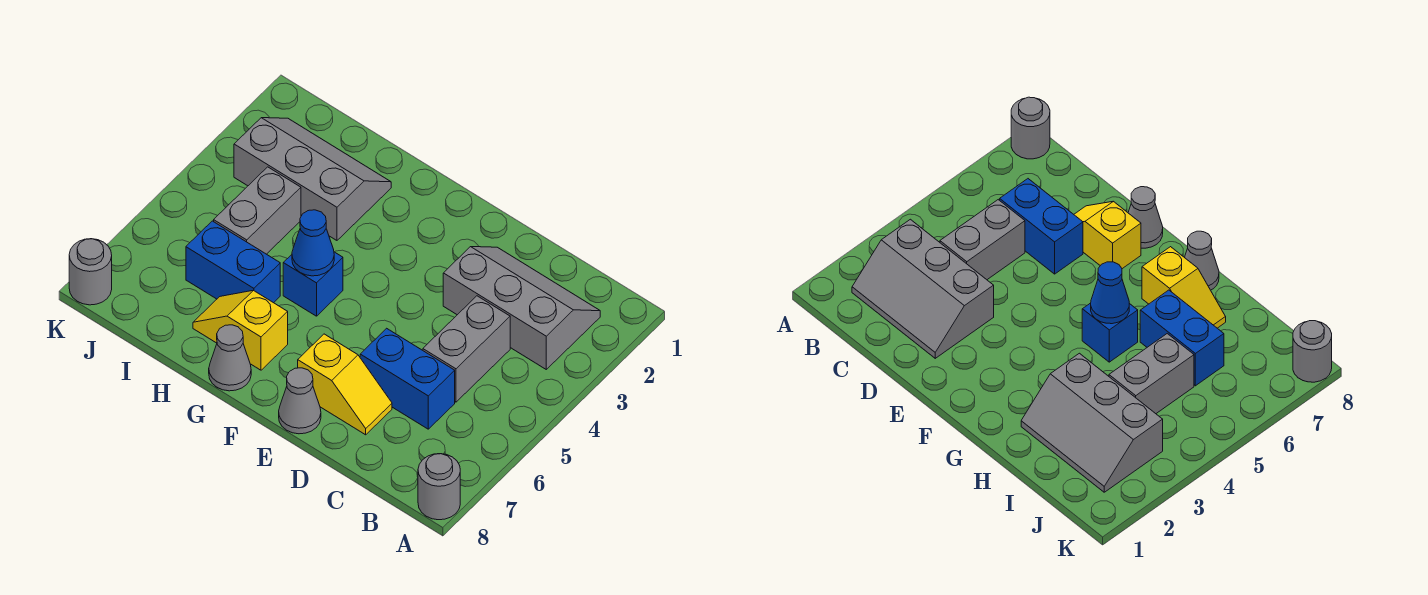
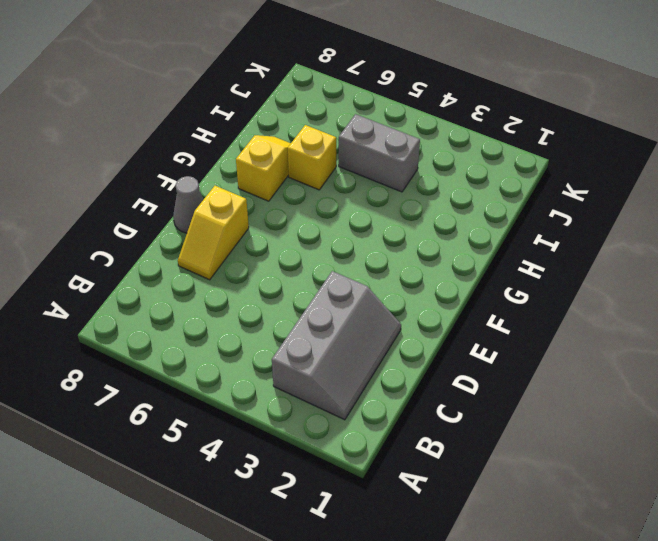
yellow 1x1 brick [288,125,336,190] -> blue 1x2 brick [186,221,280,303]
none -> grey 1x1 round brick [418,454,460,520]
none -> grey 1x2 brick [423,296,510,402]
none -> blue 1x2 brick [360,328,455,429]

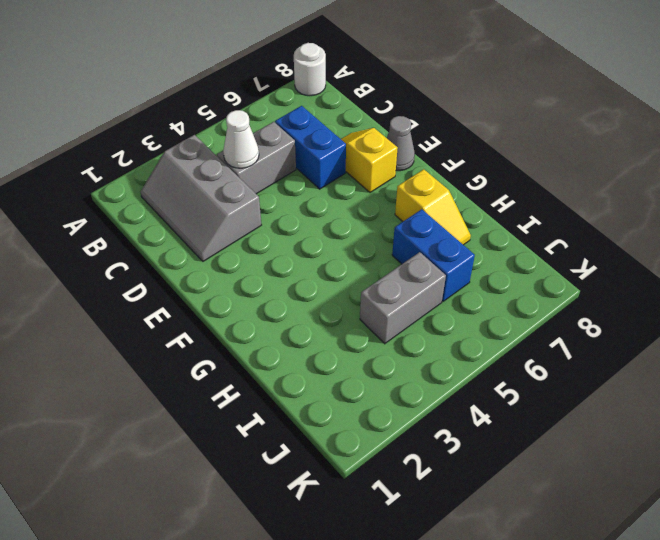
white 1x1 round brick [294,43,326,96] -> grey 1x1 round brick [418,454,460,520]
white 1x1 cone [223,110,259,168] -> none
none -> blue 1x1 brick [283,252,343,316]
none -> grey 1x1 cone [209,325,251,391]
none -> grey 2x3 slope [234,118,391,240]

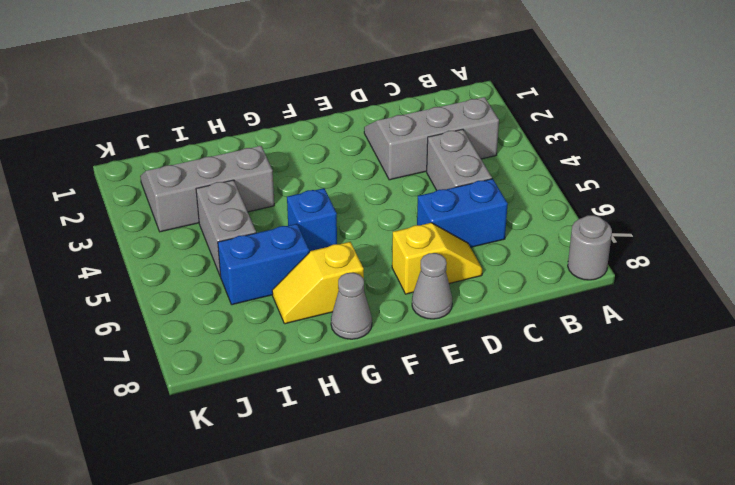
none -> grey 1x1 round brick [69,239,112,305]
none -> blue 1x1 cone [292,210,334,276]

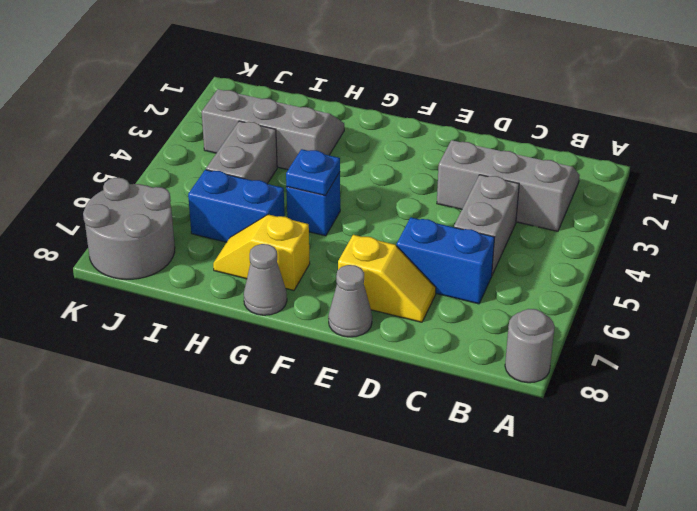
blue 1x1 plate [286,149,340,195] -> blue 1x1 cone [292,210,334,276]
grey 2x2 round brick [83,178,175,280] -> grey 1x1 round brick [69,239,112,305]

